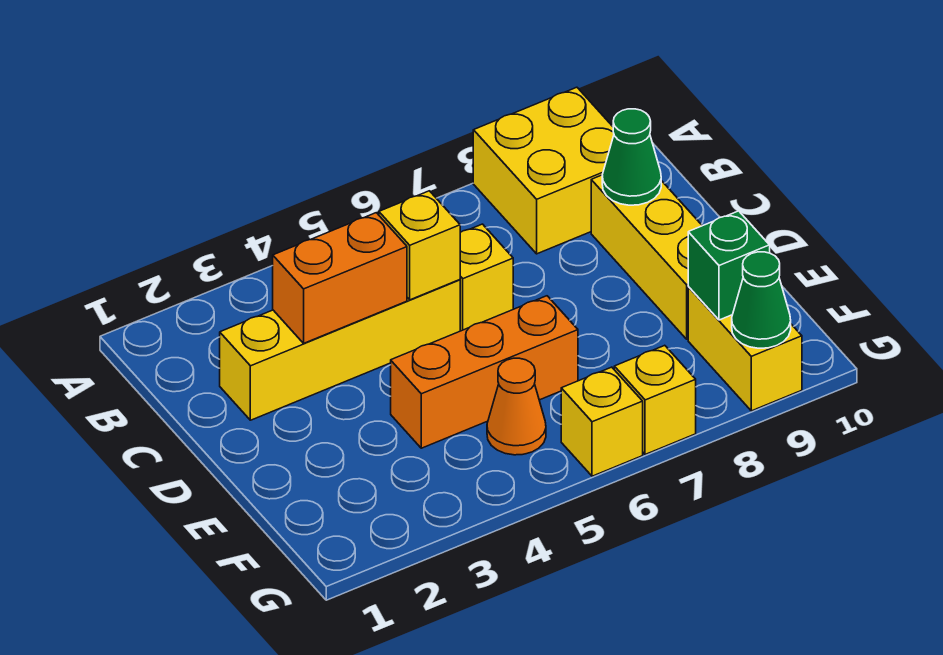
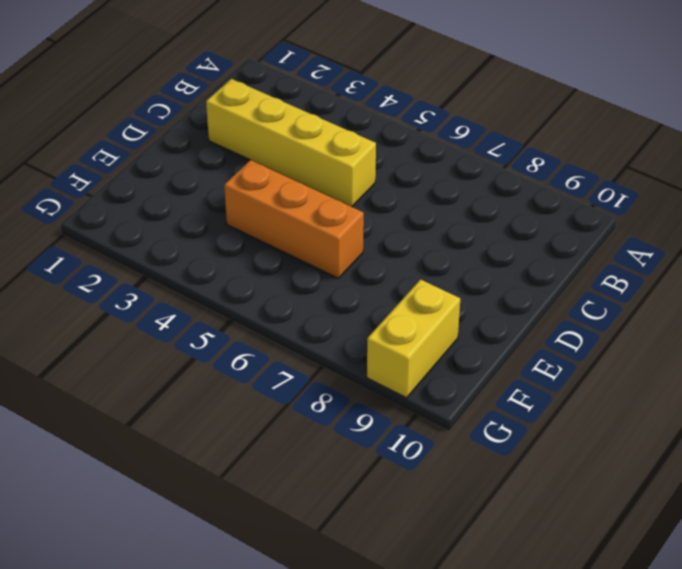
none -> yellow 2x2 brick [473,87,614,254]
none -> yellow 1x1 brick [460,224,513,331]
none -> yellow 1x3 brick [591,175,702,339]

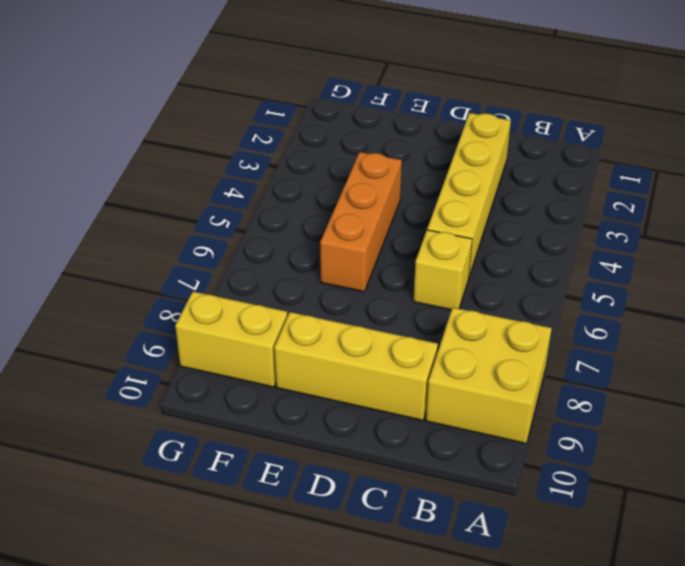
none -> orange 1x1 cone [487,358,546,455]
none -> yellow 1x1 brick [561,367,643,476]
none -> yellow 1x1 brick [614,345,696,455]

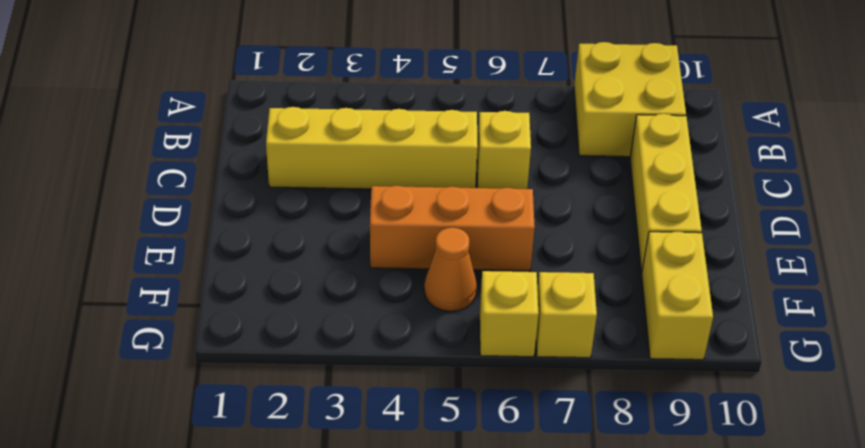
none -> orange 1x2 brick [273,213,407,343]
none -> yellow 1x1 brick [379,191,460,300]
none -> green 1x1 cone [602,109,661,205]

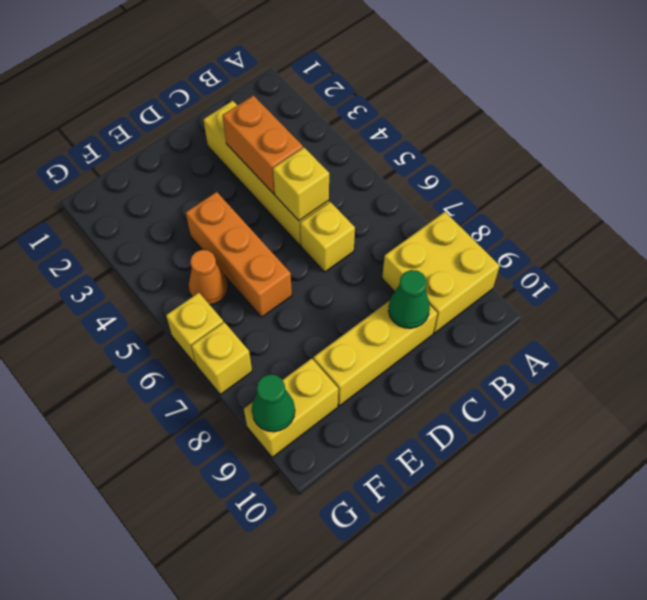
none -> green 1x1 brick [688,211,770,320]

